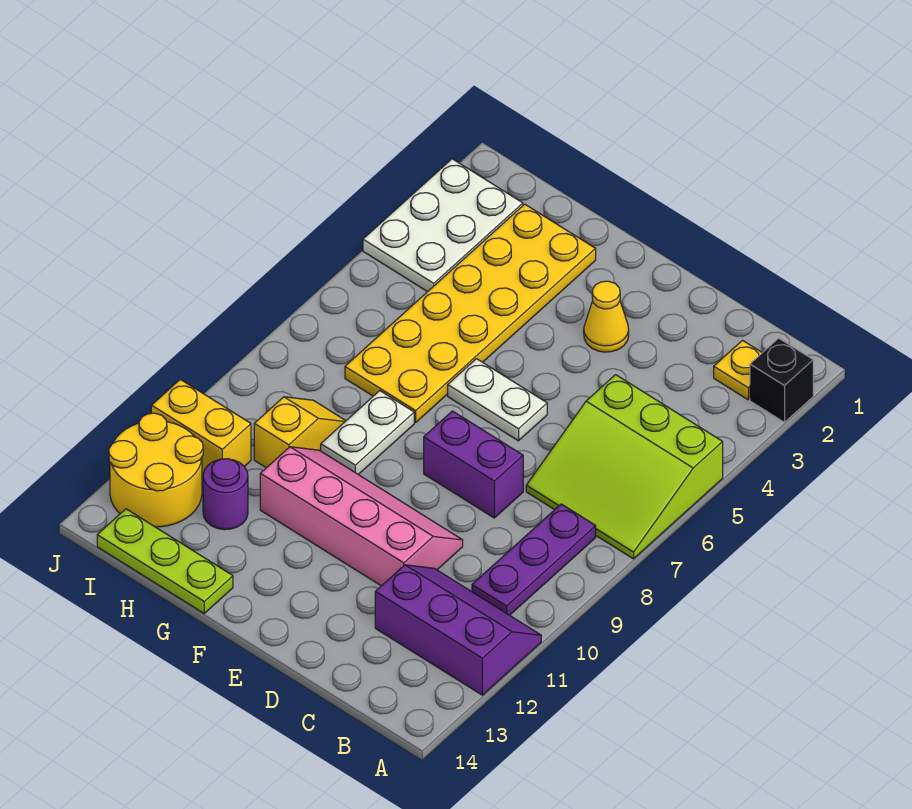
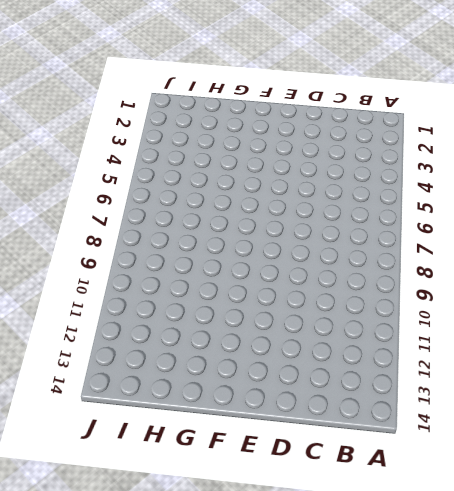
none -> black 1x1 brick [750,338,813,422]
none -> lime 3x3 slope [526,375,723,559]
none -> purple 2x3 slope [375,565,541,695]

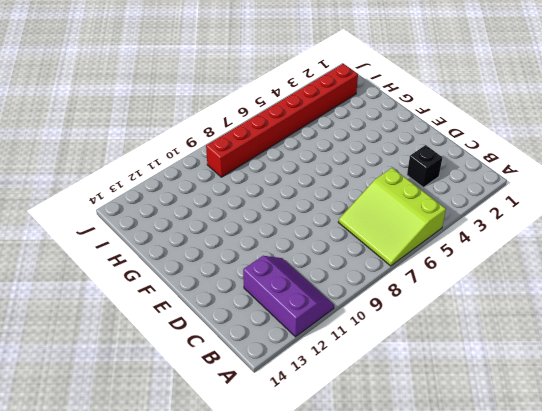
black 1x1 brick [407,145,443,187] -> black 1x1 brick moved to [750,338,813,422]
red 1x8 brick [206,64,358,177] -> white 2x3 plate [363,159,523,292]
none -> yellow 1x1 plate [714,341,762,400]
none -> purple 1x3 plate [472,504,596,615]
none -> purple 1x2 brick [424,411,523,518]

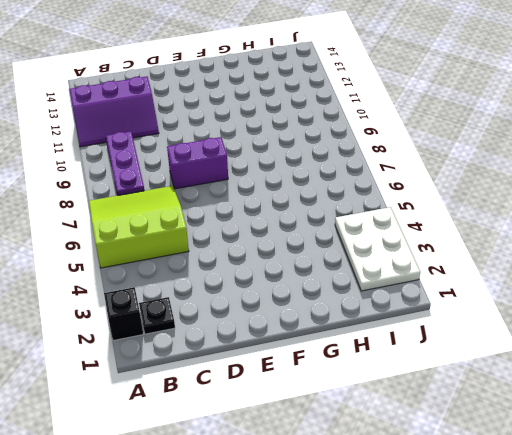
black 1x1 plate [139,297,175,334] -> yellow 1x1 plate [714,341,762,400]
none -> pink 2x4 slope [260,447,463,586]
none -> yellow 1x1 cone [584,281,629,352]
none -> white 1x2 plate [448,359,547,441]

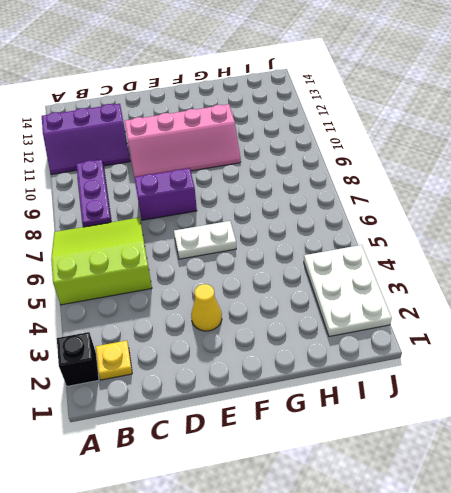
none -> yellow 2x6 plate [345,204,596,422]
none -> white 1x2 plate [321,391,414,475]
none -> lime 1x3 plate [97,509,233,613]

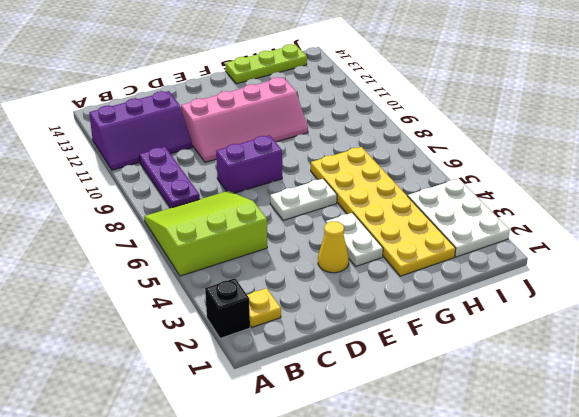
white 1x2 plate [326,213,383,266] -> white 1x2 plate moved to [321,391,414,475]
none -> yellow 1x2 slope [254,397,346,468]
none -> purple 1x1 round brick [203,459,248,530]
none -> yellow 1x2 brick [151,379,251,474]

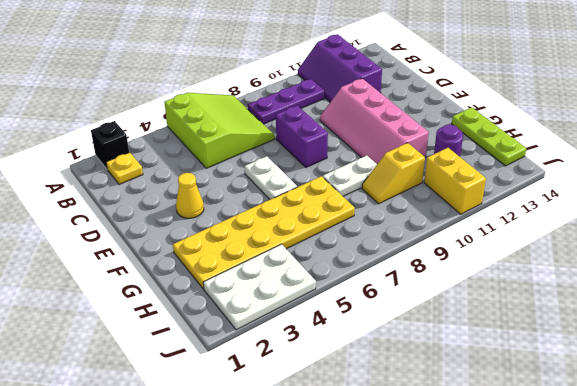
none -> yellow 2x2 round brick [109,413,203,527]

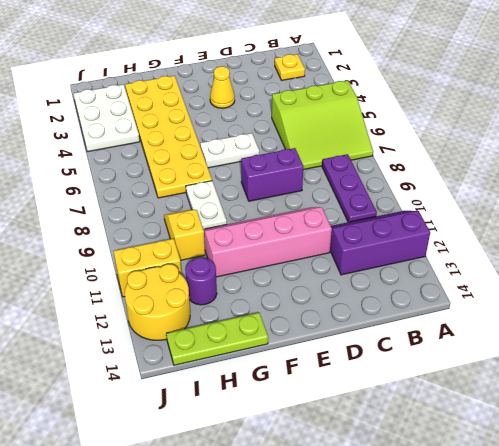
none -> black 1x1 brick [750,338,813,422]

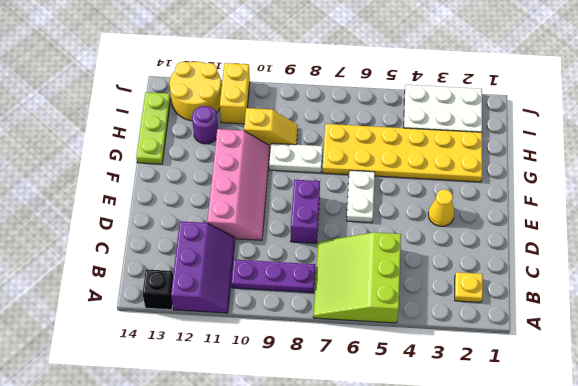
black 1x1 brick [143,269,173,310] -> black 1x1 brick moved to [750,338,813,422]

